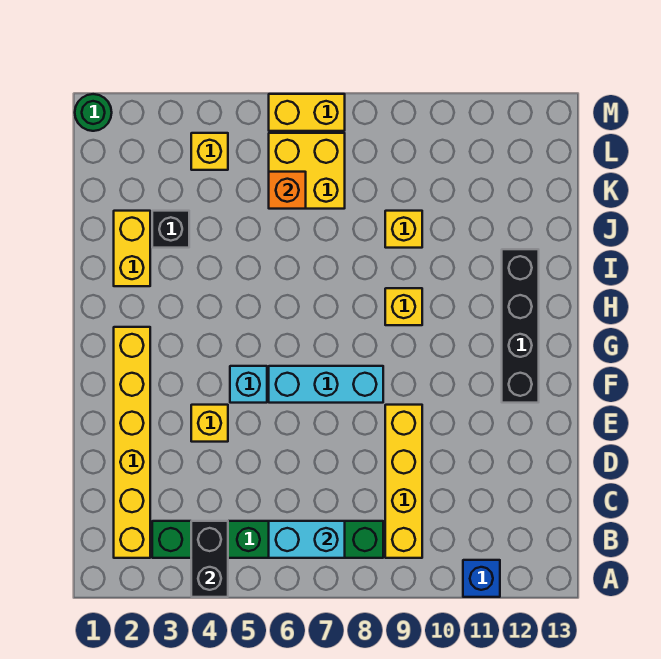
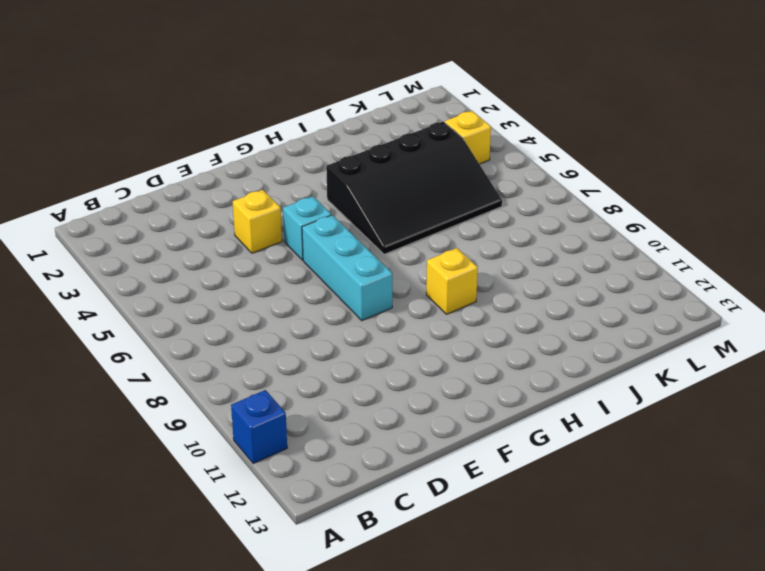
black 3x4 slope [326,122,502,254] -> yellow 2x2 brick [269,133,345,209]
none -> yellow 1x6 brick [114,327,150,558]
none -> green 1x6 brick [152,521,383,558]
none -> yellow 1x4 brick [385,405,422,558]

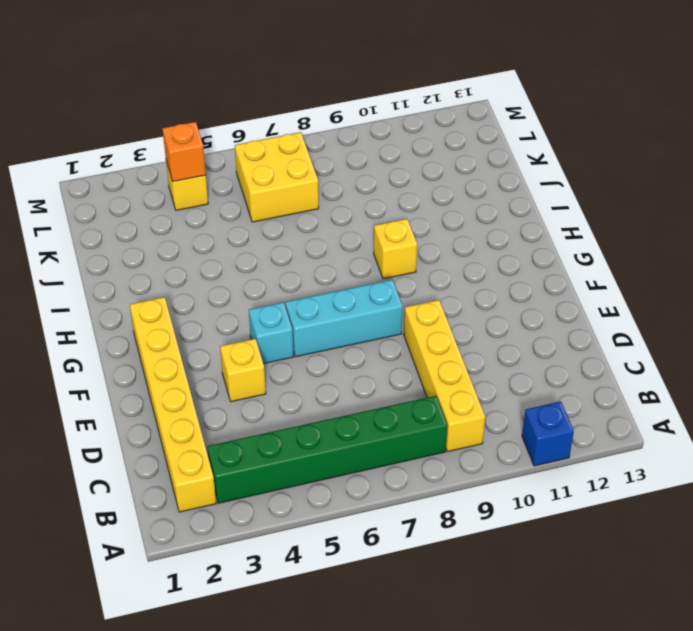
orange 1x1 brick [162,122,206,182] -> orange 1x1 brick moved to [269,172,306,209]
none -> black 1x4 brick [502,249,539,403]
none -> yellow 1x2 brick [114,211,150,286]
none -> black 1x1 brick [152,211,189,248]

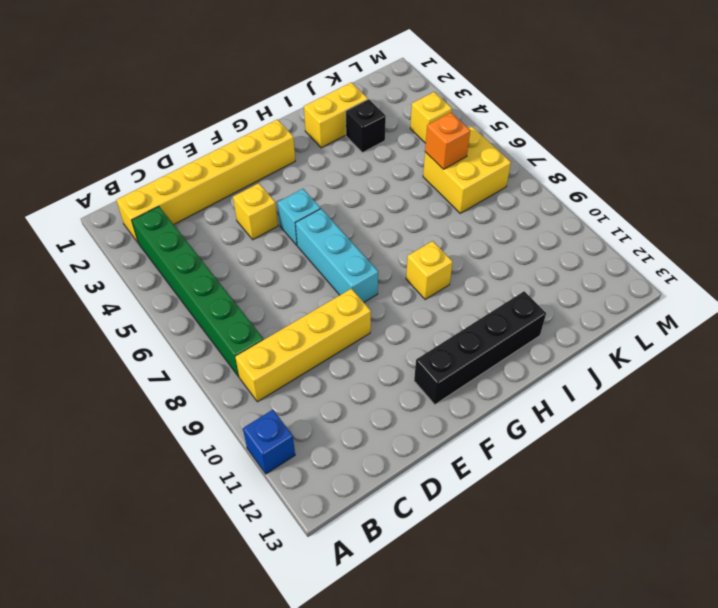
none -> yellow 1x1 brick [385,211,422,248]
none -> green 1x1 round brick [75,94,112,131]
none -> yellow 1x2 brick [269,94,345,131]

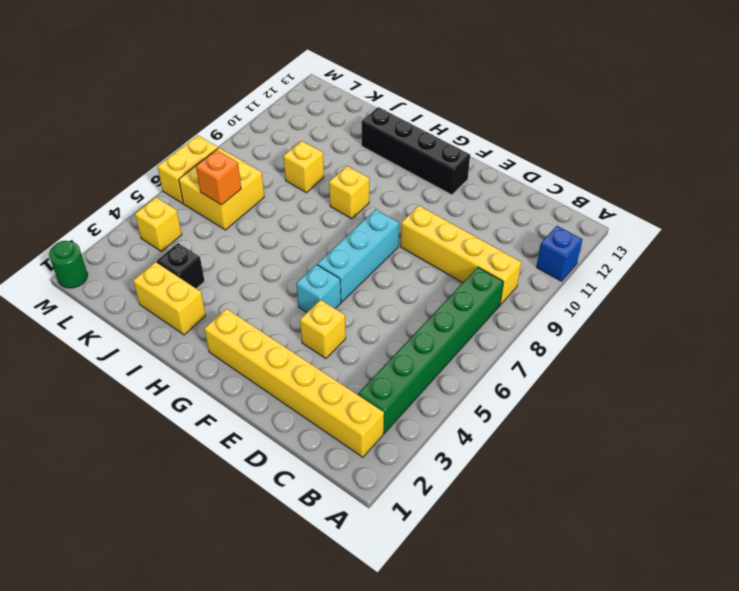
none -> black 1x2 brick [191,521,228,597]
none -> cyan 1x2 brick [269,521,345,558]

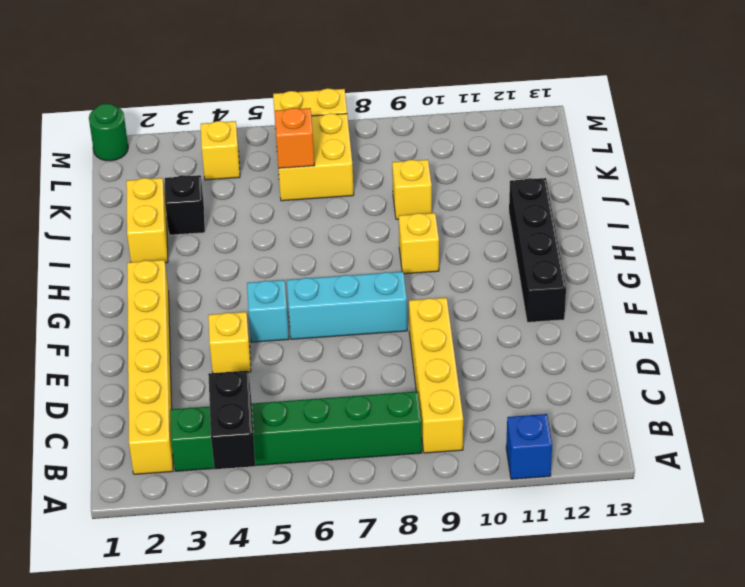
none -> cyan 1x2 brick [269,521,345,558]

